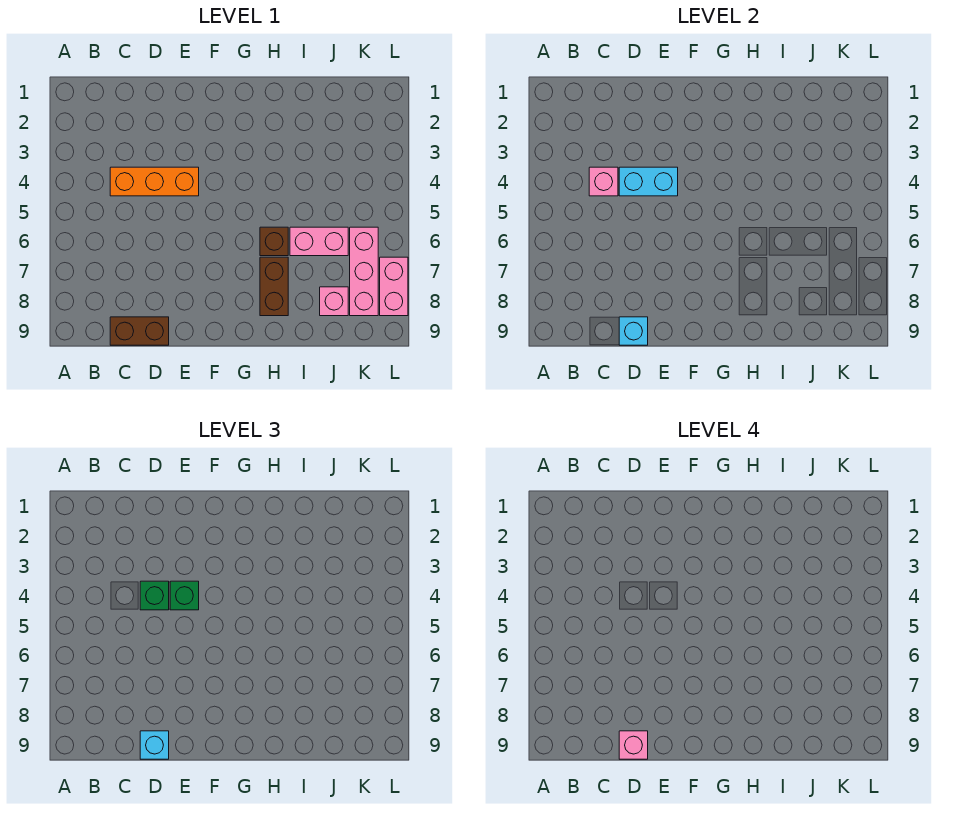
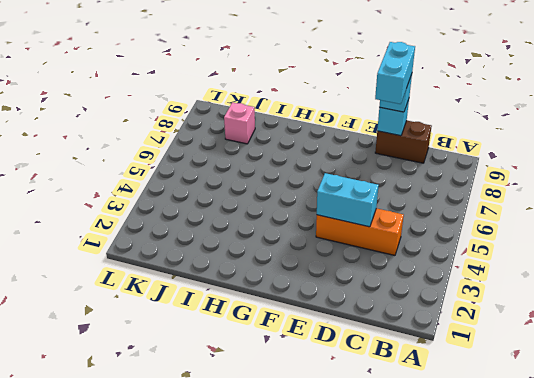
cyan 1x2 brick [375,42,415,104] -> pink 1x1 brick [619,731,648,759]
none -> brown 1x1 brick [260,227,288,256]
none -> brown 1x2 brick [260,257,288,316]
none -> pink 1x2 brick [290,227,348,256]

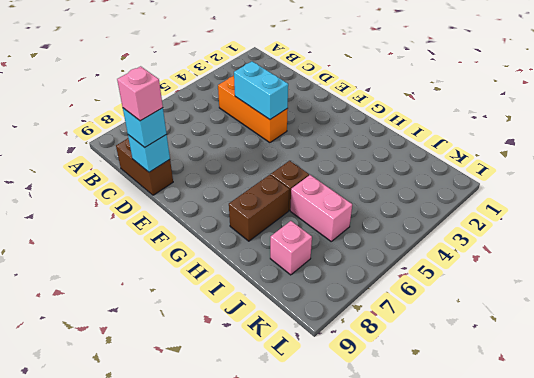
none -> pink 1x3 brick [350,227,378,316]
none -> pink 1x2 brick [380,257,408,316]
none -> pink 1x1 brick [589,167,618,196]

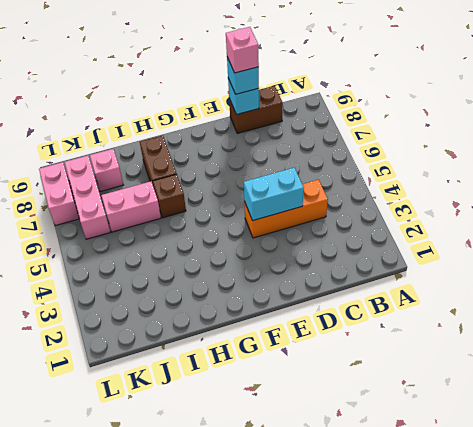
none -> pink 1x1 brick [589,167,618,196]
none -> green 1x1 brick [140,581,169,610]
none -> green 1x1 brick [170,581,199,610]

